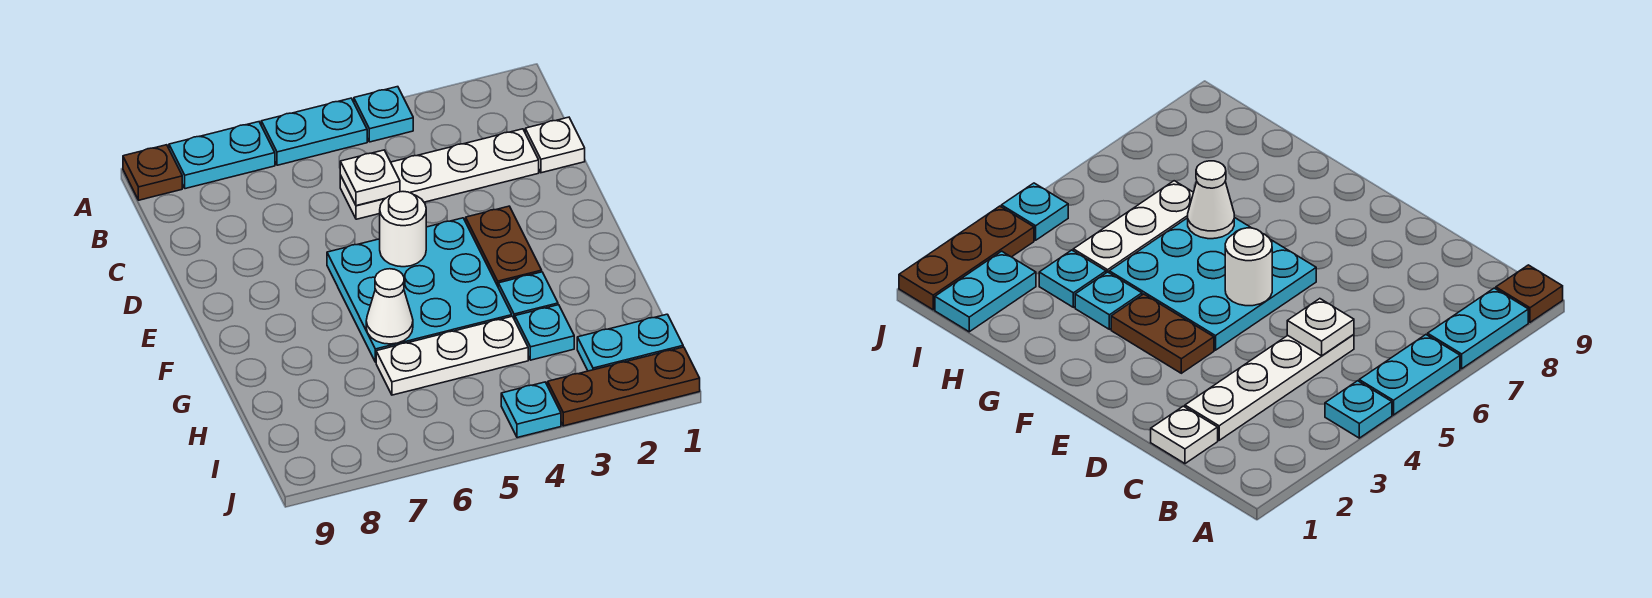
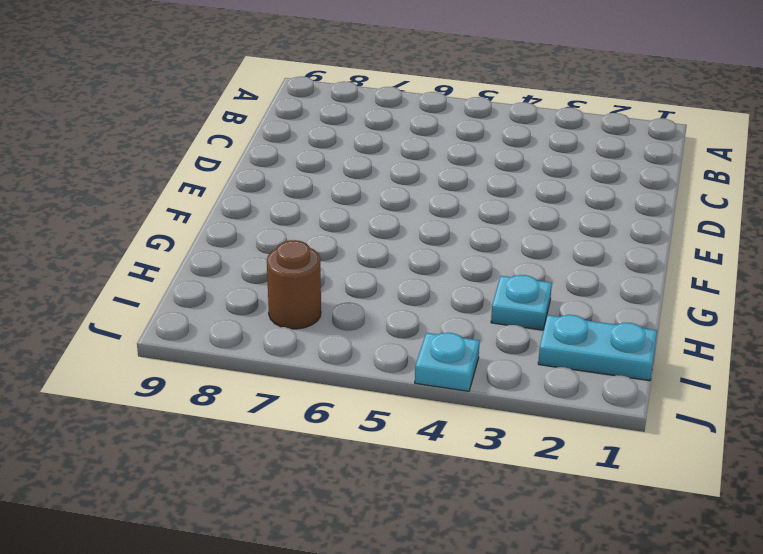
brown 1x1 round brick [267,240,321,329] -> none
none -> cyan 1x1 plate [354,87,413,142]
none -> cyan 1x2 plate [261,98,367,165]
none -> cyan 1x2 plate [169,122,275,189]

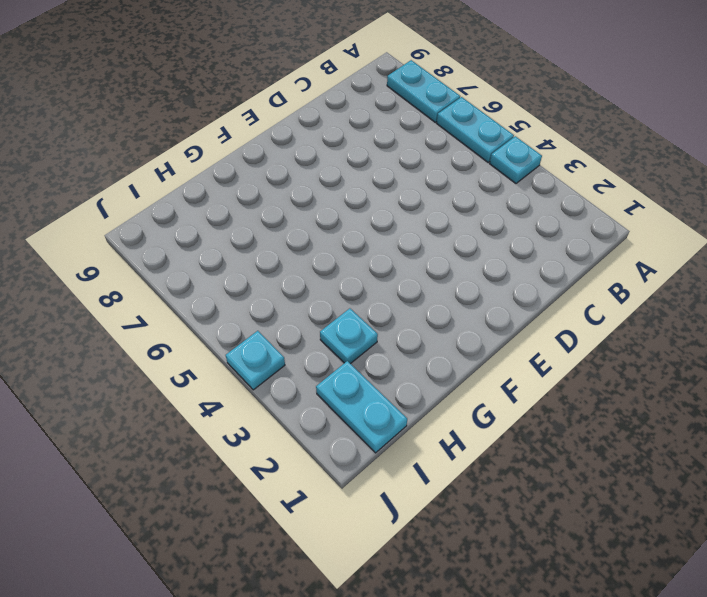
none -> brown 1x1 plate [123,145,182,200]
none -> white 1x1 plate [525,117,585,173]
none -> white 1x4 plate [340,129,539,219]

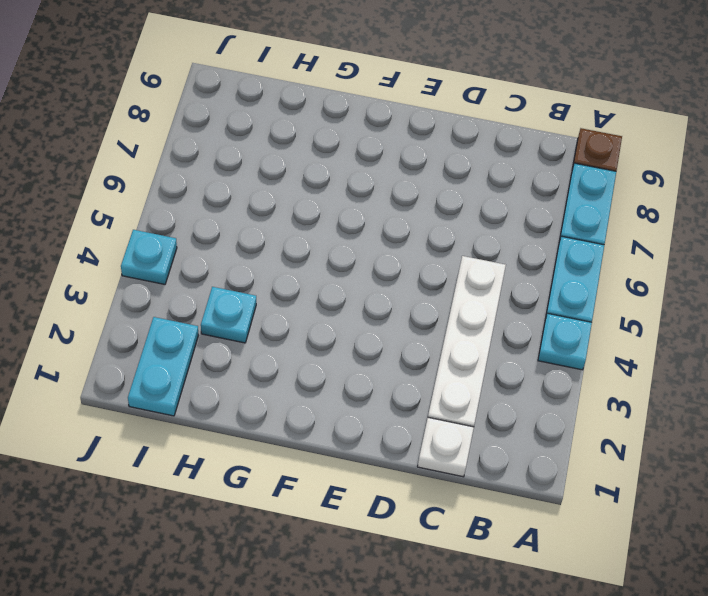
none -> brown 1x2 plate [466,206,542,286]
none -> cyan 3x3 plate [327,218,512,362]
none -> cyan 1x1 plate [498,272,558,320]

